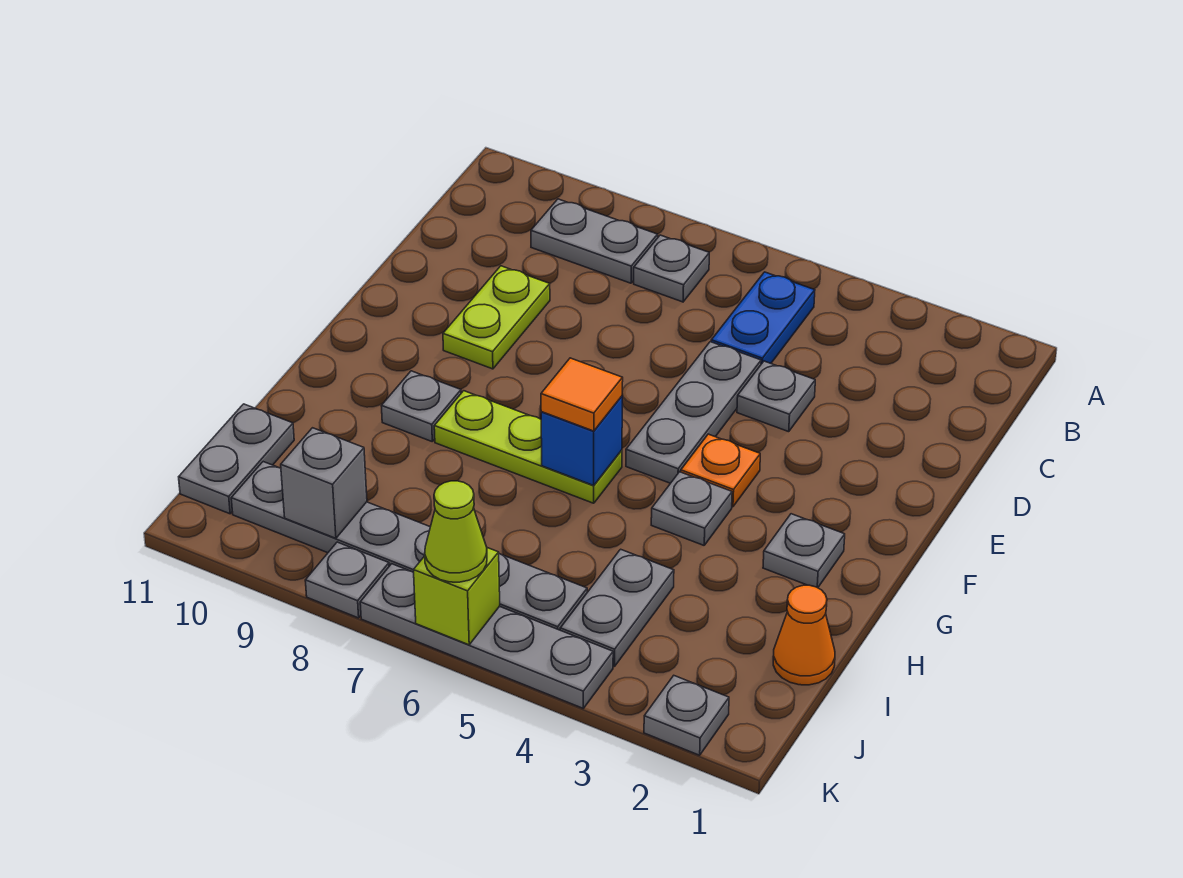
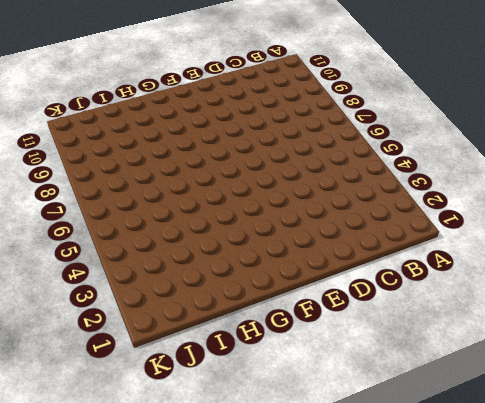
none -> blue 1x2 plate [711,272,815,364]
none -> grey 1x1 plate [634,235,709,302]
none -> grey 1x2 plate [531,199,658,283]

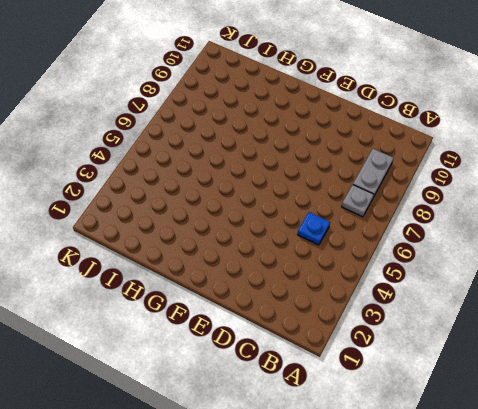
blue 1x1 plate [297,212,330,245] -> blue 1x2 plate [711,272,815,364]
none -> grey 1x1 plate [737,361,815,432]
none -> grey 1x3 plate [626,342,761,483]
none -> lime 1x2 plate [443,266,550,369]

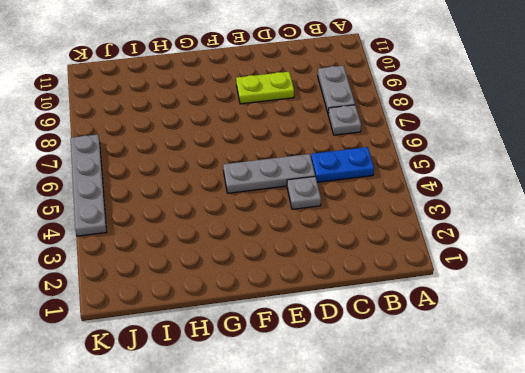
none -> orange 1x1 plate [681,434,760,507]
none -> grey 1x1 plate [763,514,845,588]
none -> grey 1x1 plate [651,472,732,545]

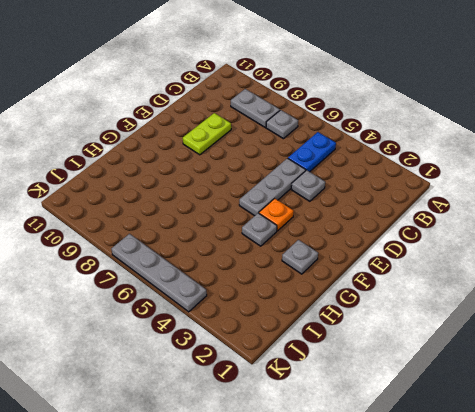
none -> lime 1x3 plate [434,391,622,503]
none -> grey 1x1 plate [382,371,461,441]
none -> orange 1x1 cone [773,585,835,685]

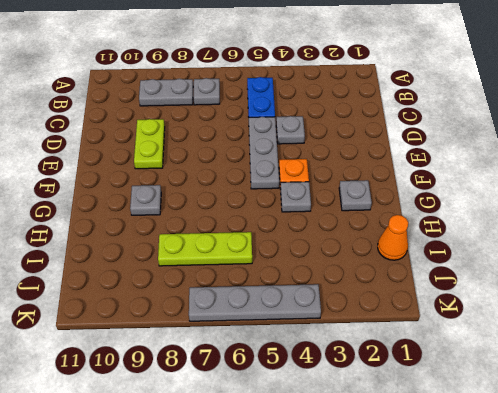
lime 1x3 plate [158,232,252,266] -> lime 1x3 plate moved to [434,391,622,503]
none -> grey 1x2 plate [560,549,674,667]
none -> grey 1x2 plate [179,404,294,514]
none -> grey 1x6 plate [231,462,587,630]

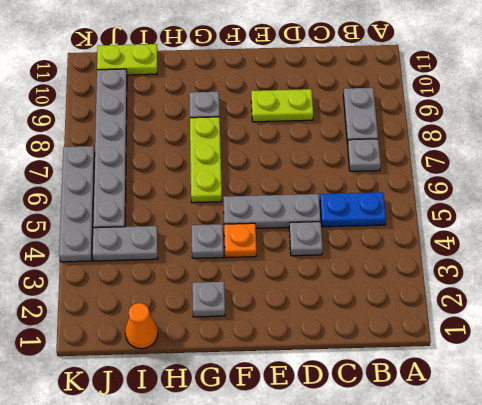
lime 1x2 plate [97,44,157,75] -> grey 1x2 plate [179,404,294,514]
none -> grey 1x1 plate [644,676,729,755]
none -> grey 1x1 plate [305,542,389,618]
none -> blue 1x1 brick [541,396,622,485]

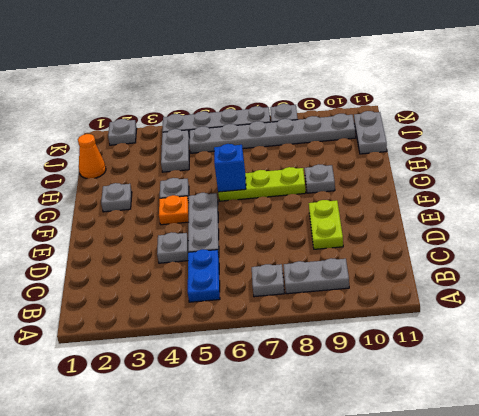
none -> grey 1x1 brick [281,428,367,538]
none -> lime 1x1 brick [413,548,500,645]
none -> orange 1x1 tile [541,358,623,431]

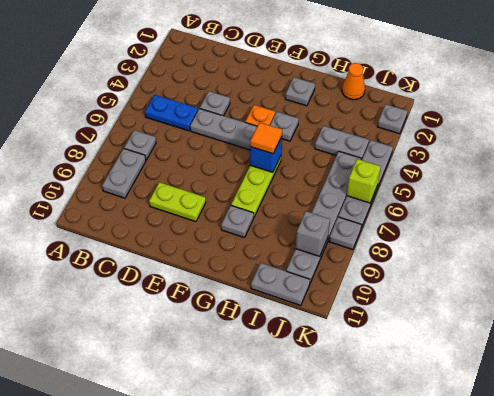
none -> lime 1x1 cone [425,481,487,582]

